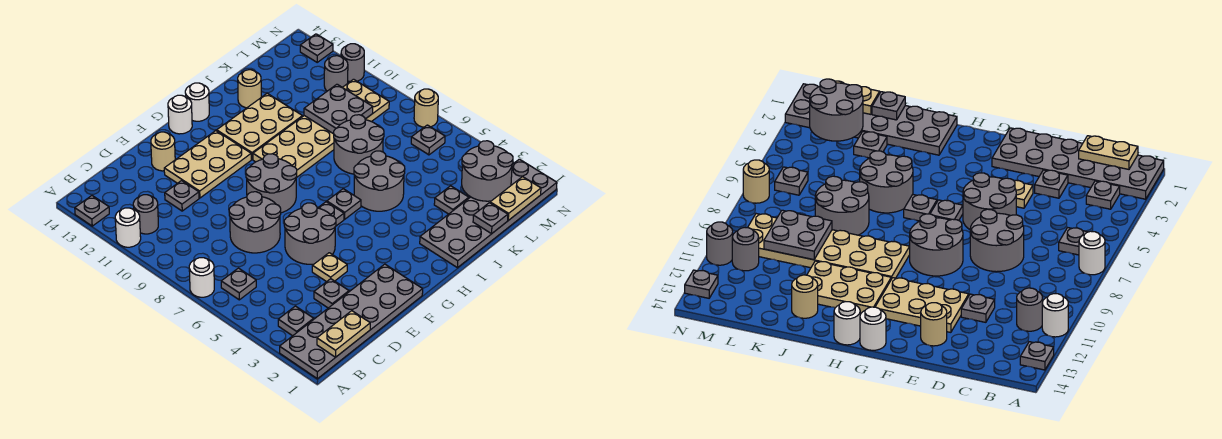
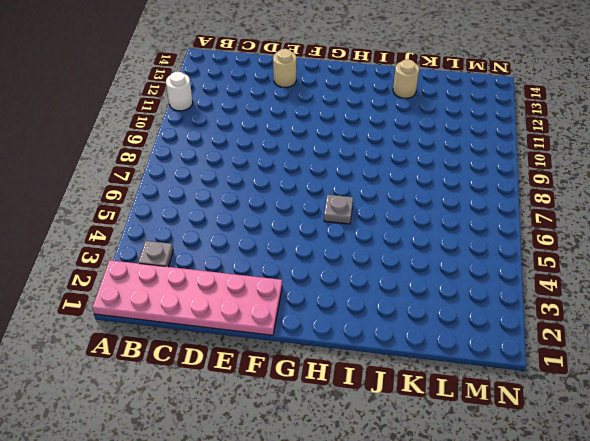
pink 2x6 plate [92,260,282,335] -> grey 2x6 plate [280,264,423,379]
none -> white 1x1 round brick [189,258,214,297]
none -> grey 1x1 plate [75,196,109,226]
none -> grey 1x1 plate [221,268,256,300]
none -> grey 1x1 round brick [133,195,158,234]

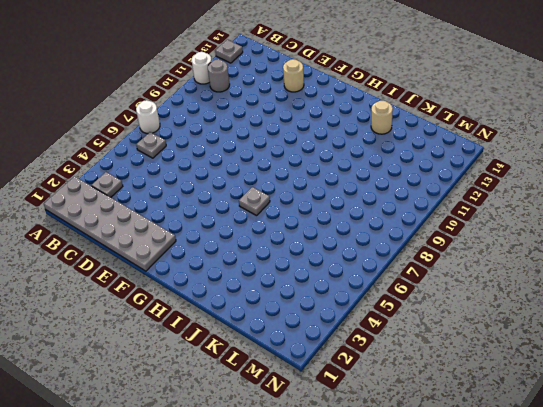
none -> grey 1x1 plate [314,279,349,308]
none -> grey 2x2 round brick [229,192,281,253]
none -> grey 1x1 plate [165,181,199,211]
none -> tan 1x1 plate [312,253,347,282]

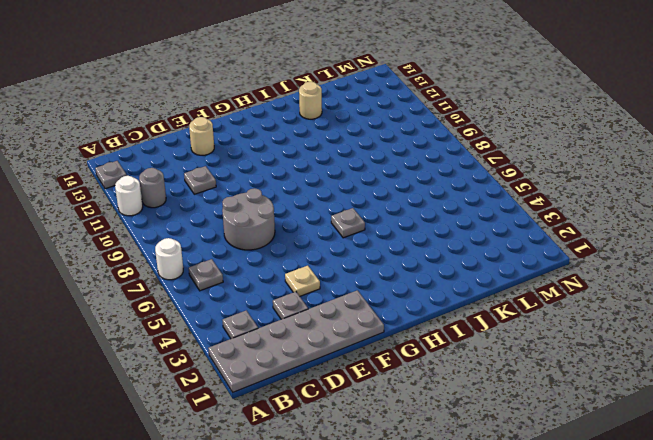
none -> grey 2x2 round brick [284,203,336,264]
none -> tan 2x3 plate [164,131,251,198]
none -> grey 2x2 round brick [246,154,297,213]
none -> grey 1x1 plate [318,202,344,226]

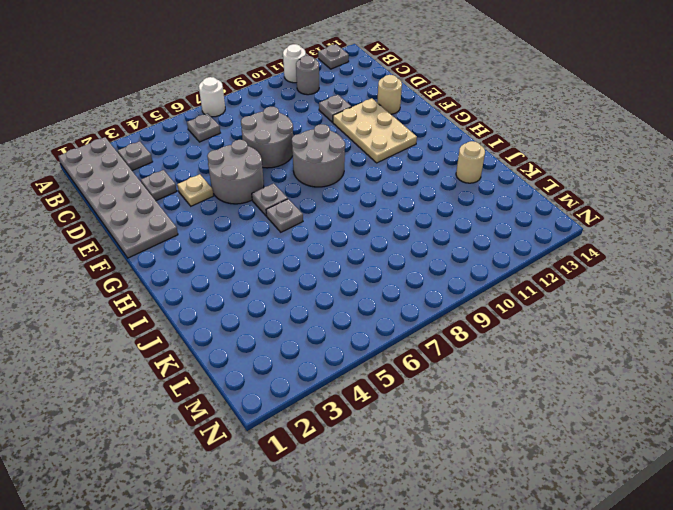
none -> white 1x1 round brick [168,95,192,134]
none -> tan 2x6 plate [253,79,389,178]
none -> tan 2x3 plate [217,93,302,159]
none -> white 1x1 round brick [185,83,209,121]

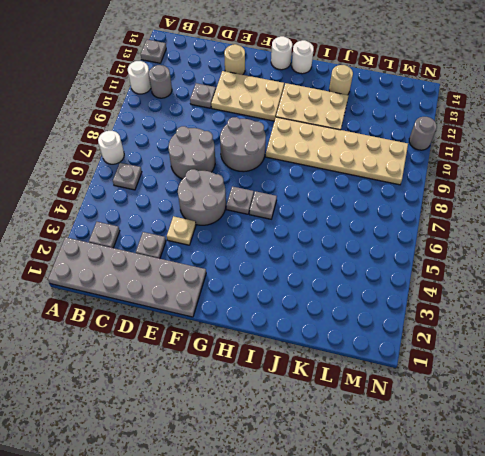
none -> grey 2x6 plate [420,159,557,268]
none -> grey 2x2 round brick [354,151,405,211]
none -> grey 2x2 round brick [334,115,384,174]
none -> grey 1x1 plate [434,186,469,214]

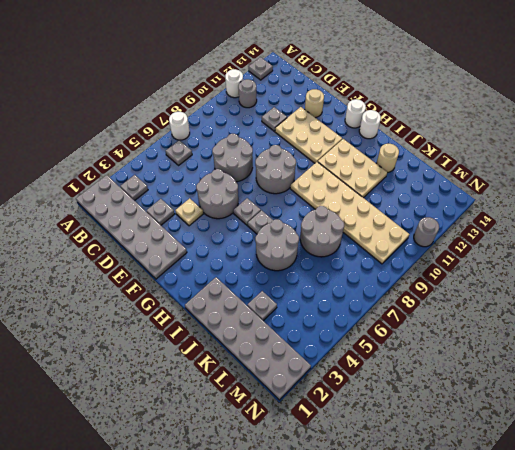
none -> grey 1x1 plate [411,125,445,155]
none -> grey 1x1 round brick [324,56,348,91]
none -> tan 1x1 round brick [414,89,438,127]
none -> grey 1x1 plate [300,34,333,62]

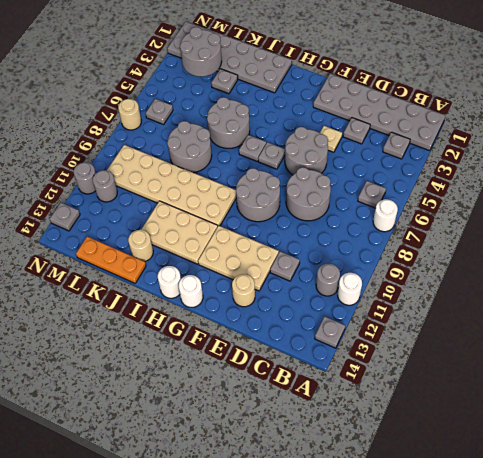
orange 1x3 plate [76,237,146,283] -> none
none -> tan 1x2 plate [317,311,370,357]
none -> grey 1x1 plate [473,203,508,234]
none -> grey 2x2 plate [304,84,373,134]
none -> tan 1x2 plate [490,177,541,220]

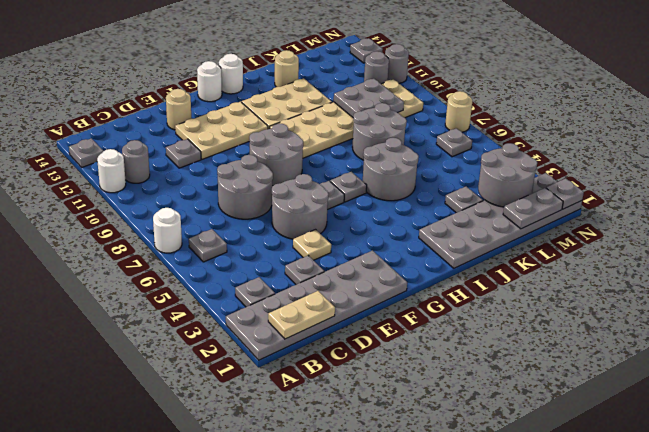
grey 1x2 plate [503,188,563,229] -> tan 1x2 plate [490,177,541,220]
grey 1x1 plate [546,178,584,209] -> grey 1x1 plate moved to [473,203,508,234]

